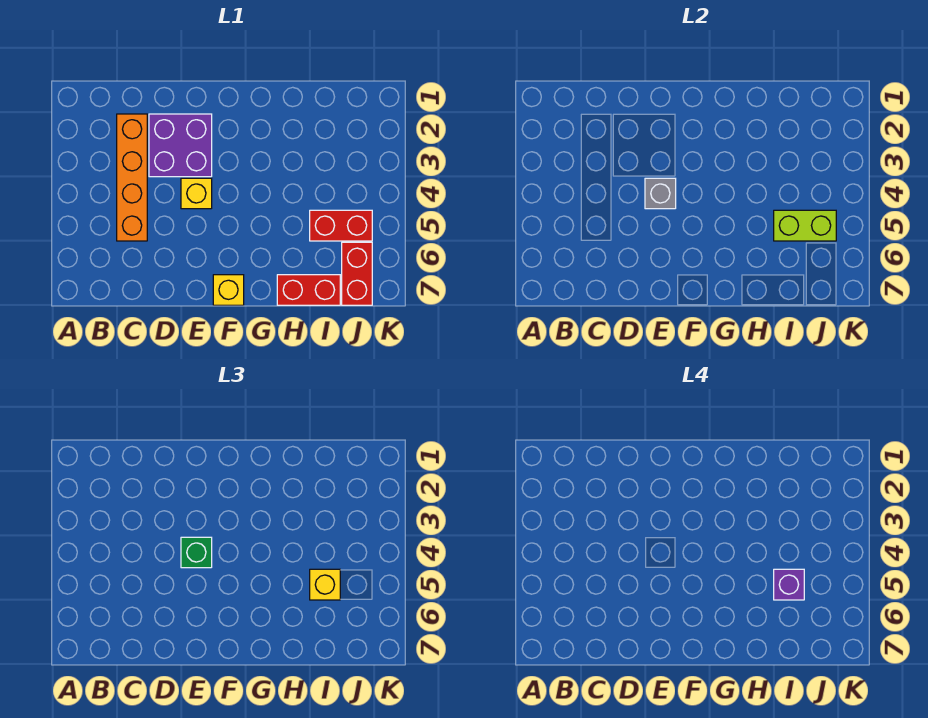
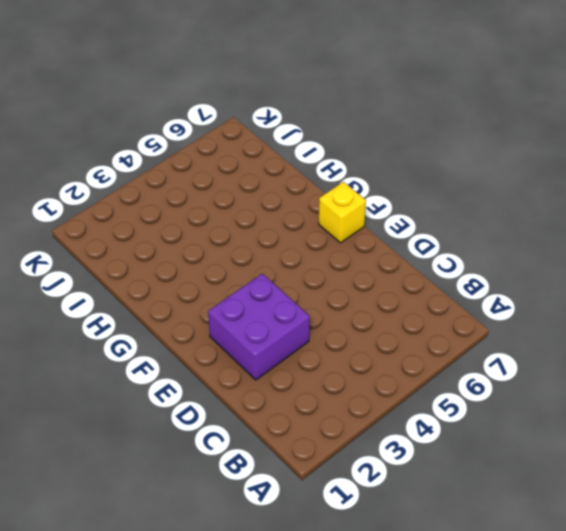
none -> orange 1x4 brick [117,114,147,241]
none -> yellow 1x1 brick [181,178,212,209]
none -> red 1x2 brick [277,275,340,305]

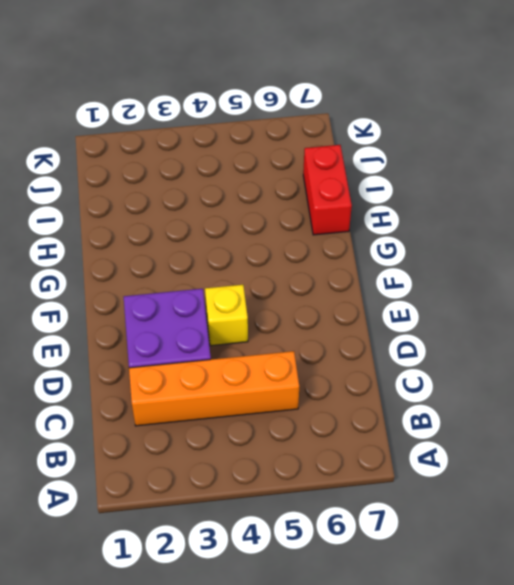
none -> yellow 1x1 brick [213,275,244,305]
none -> red 1x2 brick [310,210,372,241]
none -> red 1x2 brick [342,242,372,305]

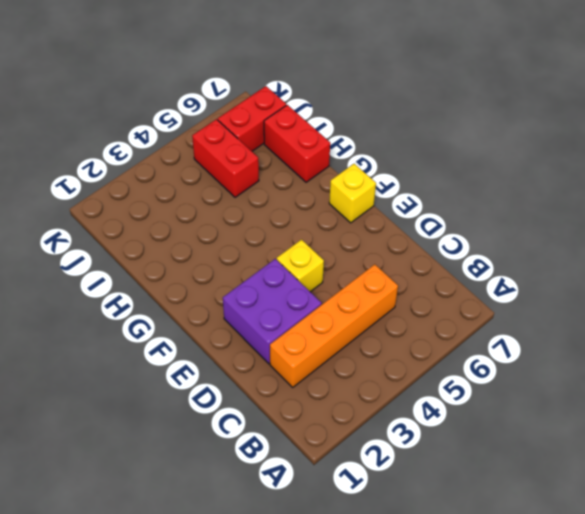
none -> grey 1x1 brick [645,178,676,209]
none -> lime 1x2 brick [774,210,836,241]
none -> green 1x1 brick [181,537,212,568]

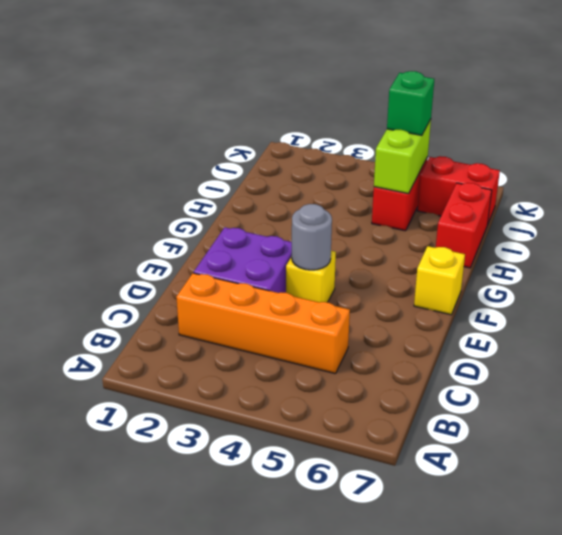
grey 1x1 round brick [292,204,332,270] -> grey 1x1 brick [645,178,676,209]
green 1x1 brick [387,71,434,135] -> green 1x1 brick moved to [181,537,212,568]
none -> yellow 1x1 brick [310,569,340,600]
none -> purple 1x1 brick [774,569,804,600]

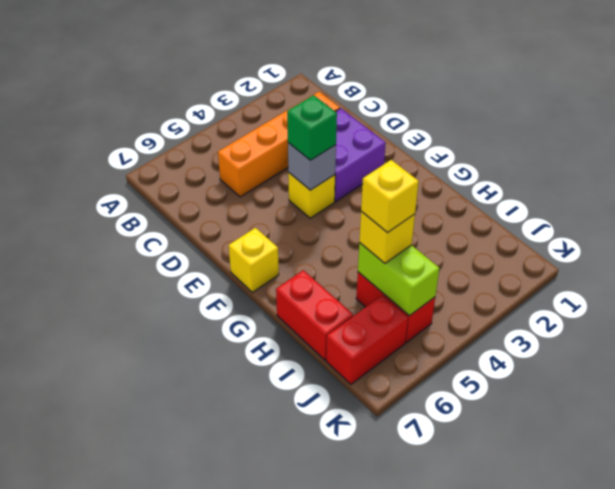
yellow 1x1 brick [361,160,419,233] -> purple 1x1 brick [774,569,804,600]

